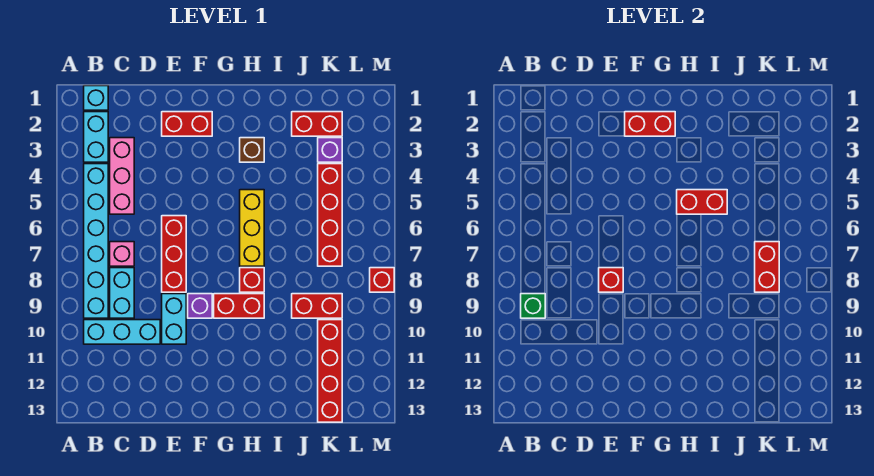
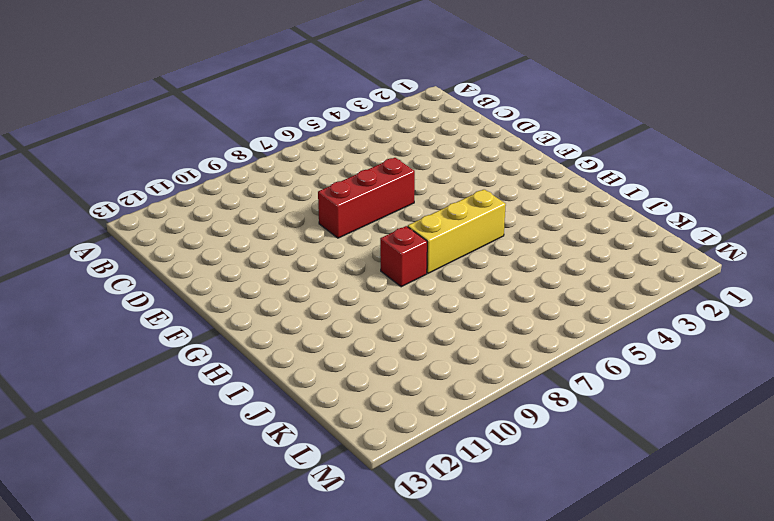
none -> cyan 1x1 brick [84,86,108,110]
none -> cyan 1x2 brick [84,112,108,162]
none -> cyan 1x6 brick [84,164,108,318]

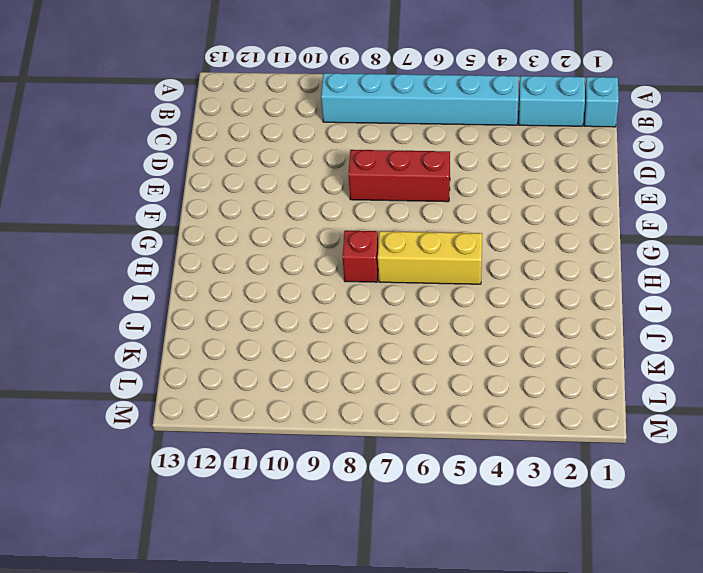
none -> cyan 1x3 brick [84,320,160,344]
none -> pink 1x3 brick [110,138,134,214]
none -> pink 1x1 brick [110,242,134,266]

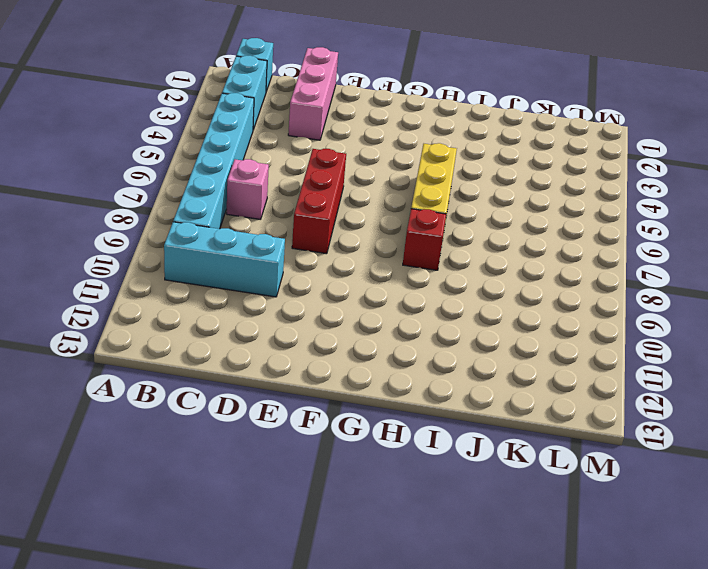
pink 1x3 brick [288,47,338,140] -> pink 1x3 brick moved to [110,138,134,214]
none -> cyan 1x2 brick [110,268,134,318]
none -> red 1x2 brick [162,112,212,136]
none -> cyan 1x2 brick [162,294,186,344]

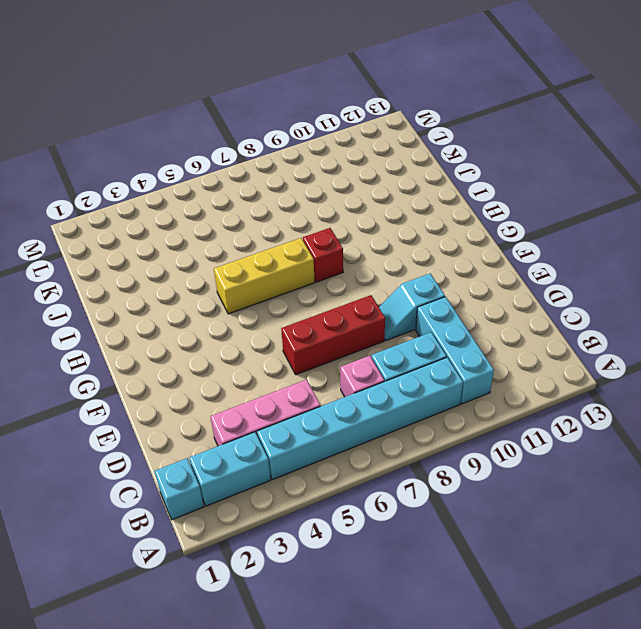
cyan 1x2 slope [379,274,445,340] -> cyan 1x2 brick [162,294,186,344]
none -> red 1x2 brick [162,112,212,136]
none -> purple 1x1 brick [188,294,212,318]
none -> red 1x2 brick [214,294,264,318]

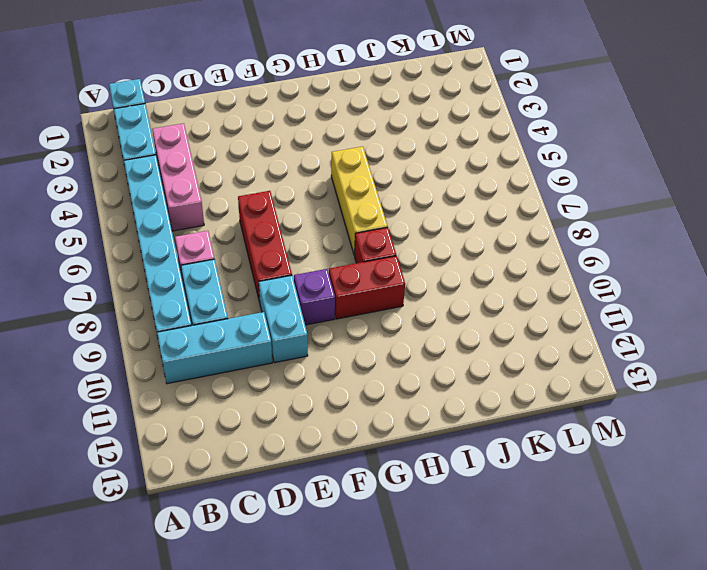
none -> red 1x2 brick [162,112,212,136]
none -> brown 1x1 brick [240,138,264,162]
none -> red 1x2 brick [292,112,342,136]

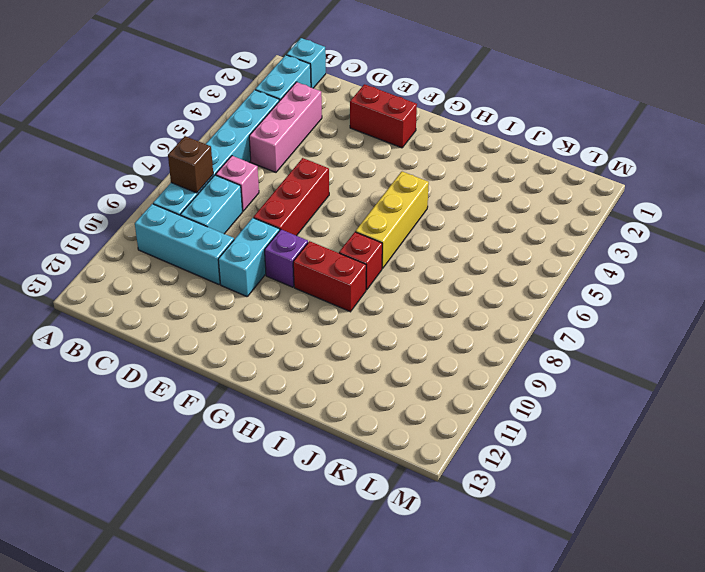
brown 1x1 brick [168,136,213,193] -> brown 1x1 brick moved to [240,138,264,162]
none -> red 1x2 brick [292,112,342,136]
none -> red 1x2 brick [292,294,342,318]
none -> purple 1x1 brick [318,138,342,162]

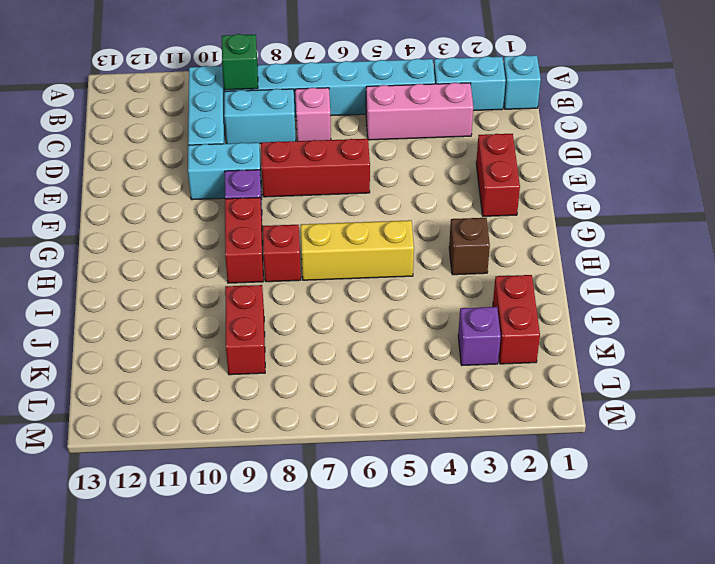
none -> red 1x4 brick [318,164,342,266]
none -> red 1x4 brick [318,320,342,422]
none -> red 1x1 brick [370,268,394,292]

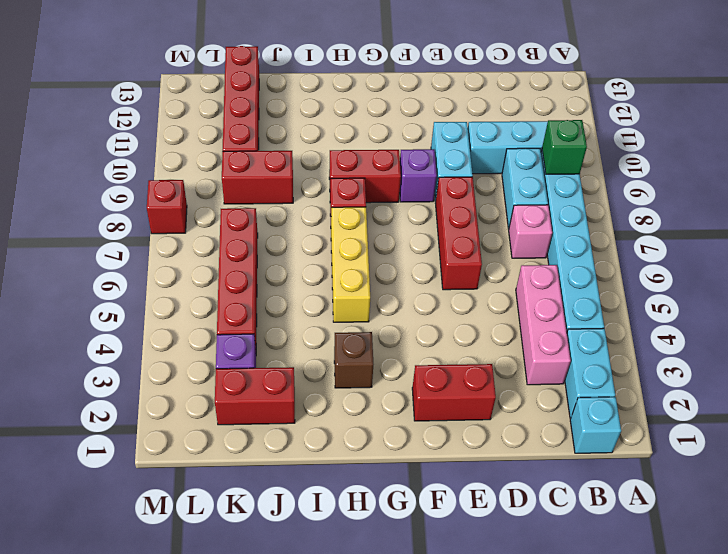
none -> red 1x1 brick [599,268,623,292]
none -> red 1x2 brick [625,112,675,136]
none -> red 1x2 brick [677,190,727,214]

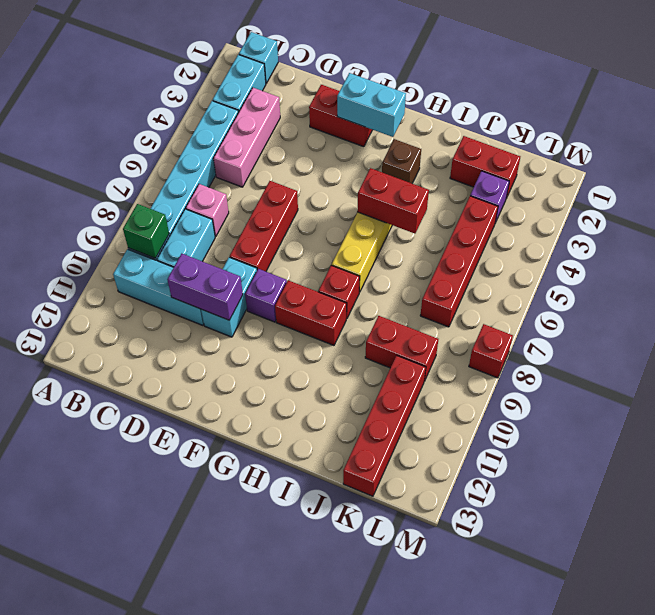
purple 1x2 brick [167,254,243,320] -> none
cyan 1x2 brick [337,73,406,137] -> red 1x2 brick [625,112,675,136]
none -> red 1x1 brick [599,268,623,292]
none -> red 1x2 brick [755,242,779,292]

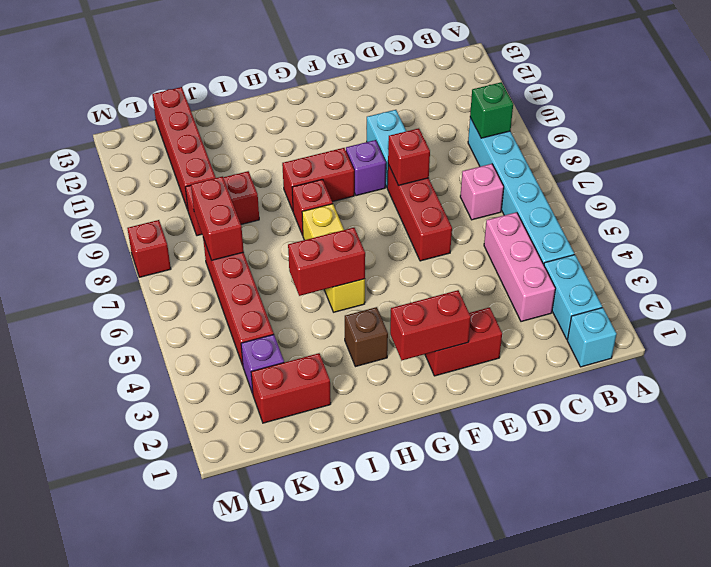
none -> cyan 1x3 brick [84,320,160,344]
none -> cyan 1x2 brick [110,268,134,318]

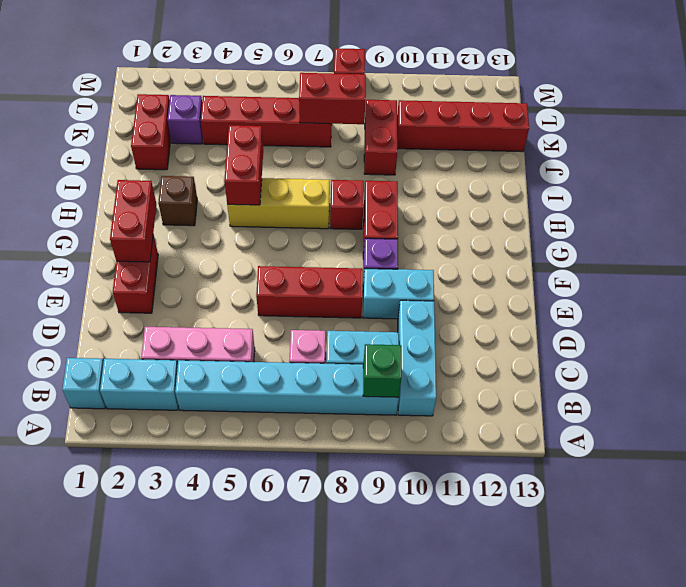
none -> red 1x1 brick [599,268,623,292]

